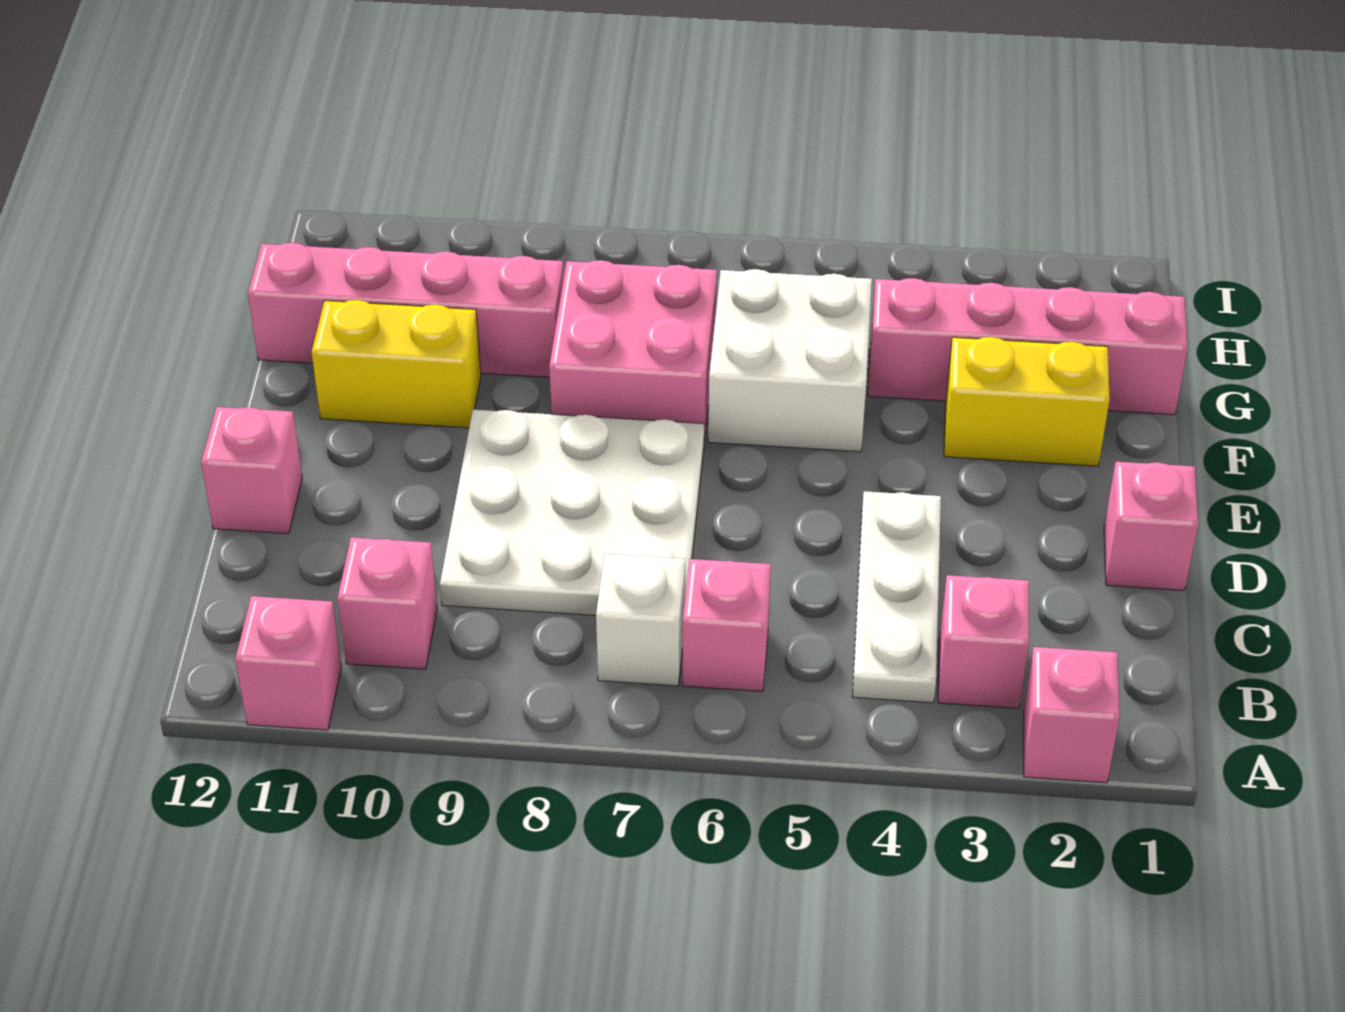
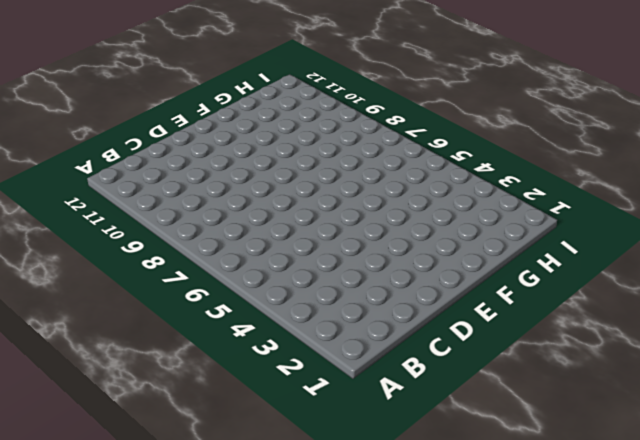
none -> pink 1x1 brick [1024,647,1120,783]
none -> pink 1x1 brick [235,596,342,730]
none -> pink 1x1 brick [938,575,1029,708]

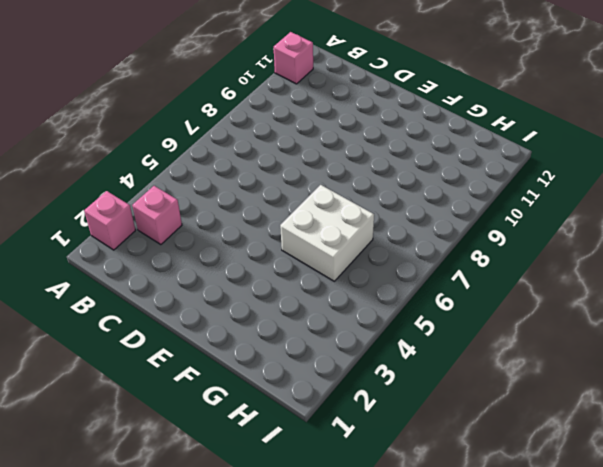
none -> white 1x3 plate [852,491,941,703]
none -> pink 1x1 brick [683,559,771,691]
none -> white 1x1 brick [596,554,685,686]

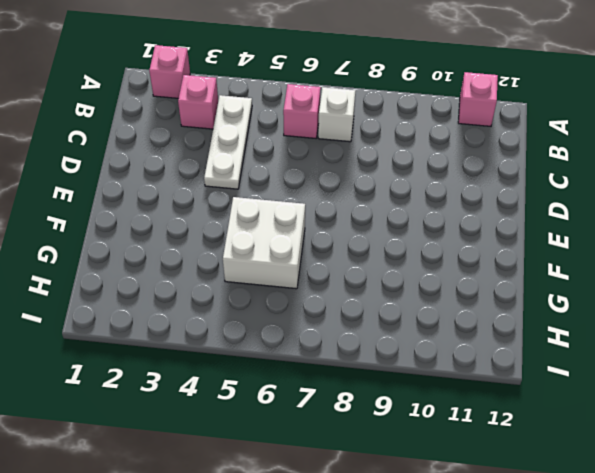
none -> pink 1x1 brick [337,537,437,669]
none -> white 3x3 plate [440,410,704,615]
none -> pink 1x1 brick [1104,462,1198,590]

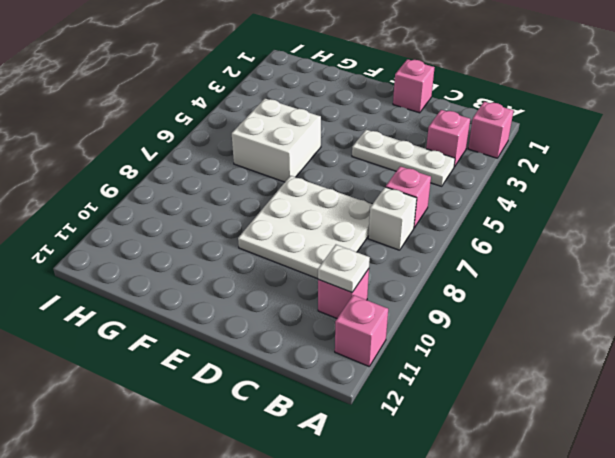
white 1x1 plate [318,245,370,292] -> none
none -> pink 1x1 brick [201,407,302,534]
none -> yellow 1x2 brick [944,337,1110,466]
none -> pink 2x2 brick [549,260,717,442]

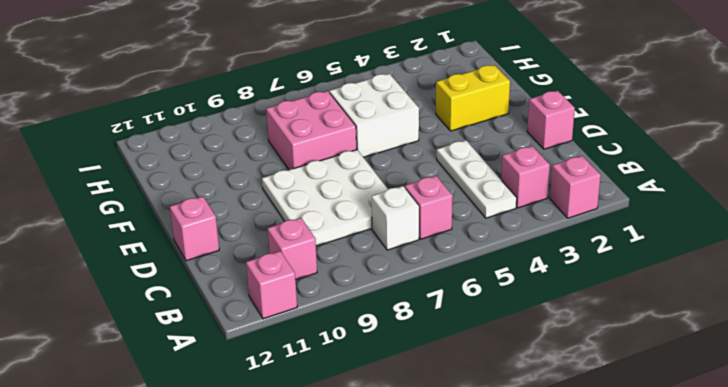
none -> yellow 1x2 brick [312,300,481,428]
none -> pink 1x4 brick [868,278,1188,415]
none -> pink 1x4 brick [248,243,564,377]

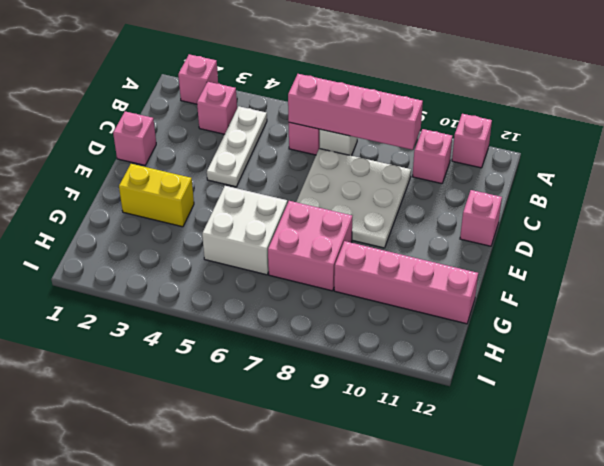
pink 1x4 brick [288,74,423,150] -> pink 1x4 brick moved to [868,278,1188,415]
none -> yellow 1x2 brick [312,300,481,428]

